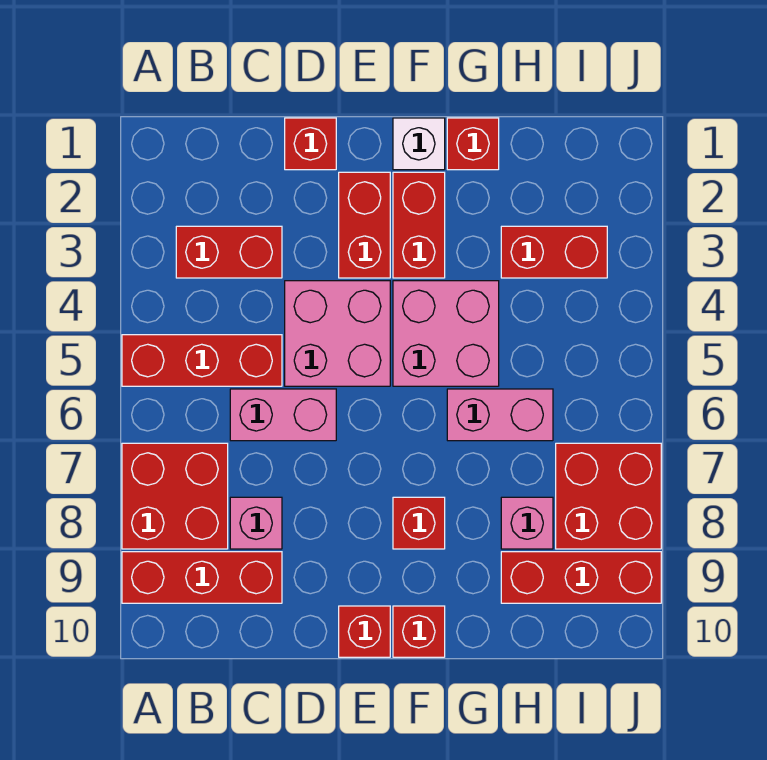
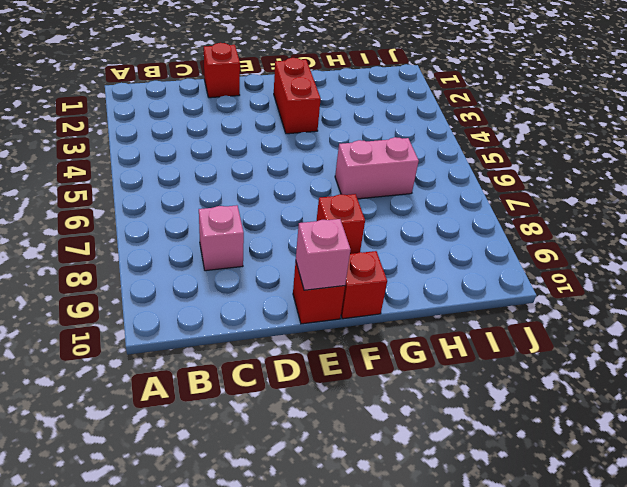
pink 1x1 brick [296,219,351,290] -> pink 1x1 brick moved to [501,497,553,549]
none -> red 1x3 brick [122,335,282,386]
none -> red 2x2 brick [122,443,228,549]
none -> red 1x3 brick [122,552,282,603]

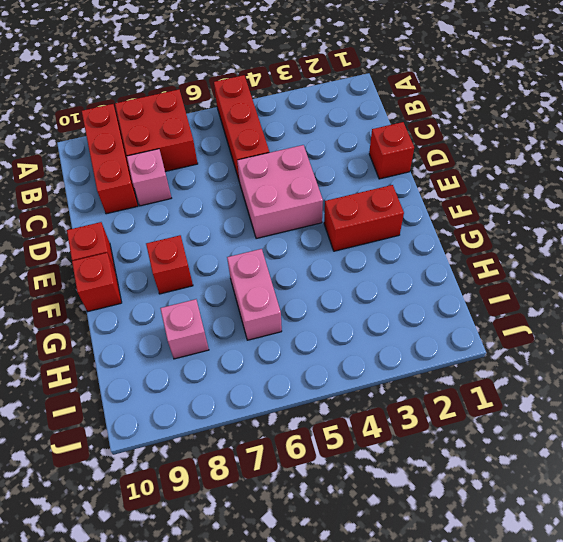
none -> red 1x2 brick [176,226,282,278]
none -> pink 1x2 brick [230,389,336,441]
none -> red 1x2 brick [339,172,390,278]

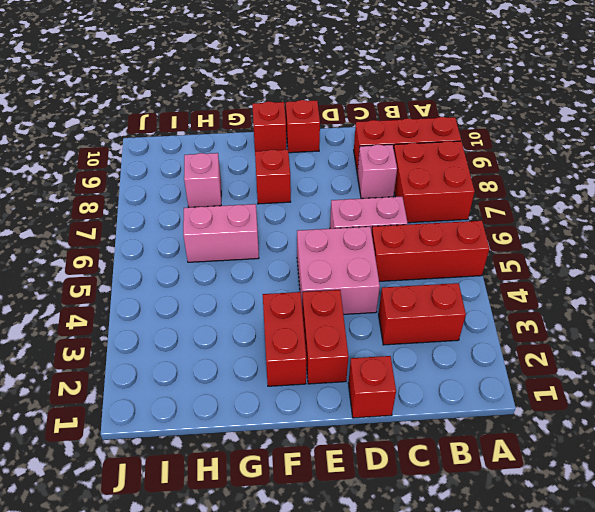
none -> white 1x1 brick [393,118,445,170]
none -> pink 2x2 brick [393,281,499,386]
none -> red 1x1 brick [447,118,499,170]

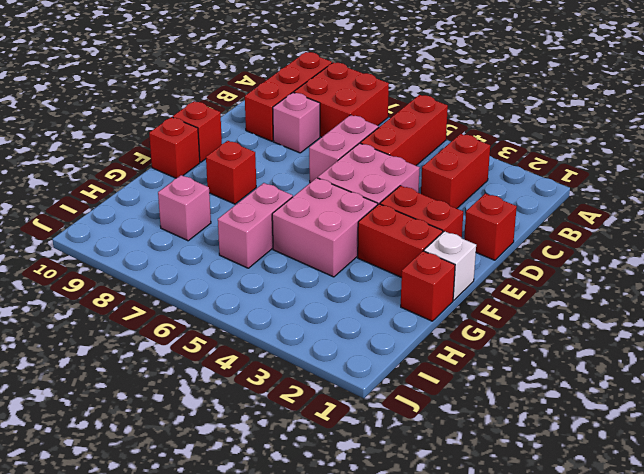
none -> red 1x2 brick [501,226,607,278]
none -> red 1x3 brick [501,552,661,603]
none -> red 2x2 brick [556,443,661,549]

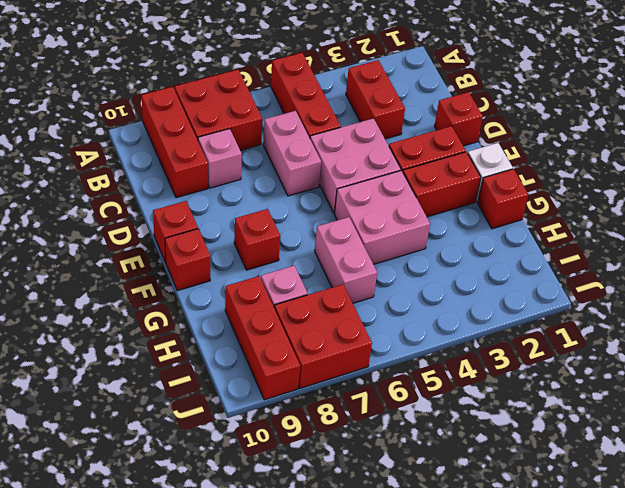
none -> red 1x2 brick [501,226,607,278]

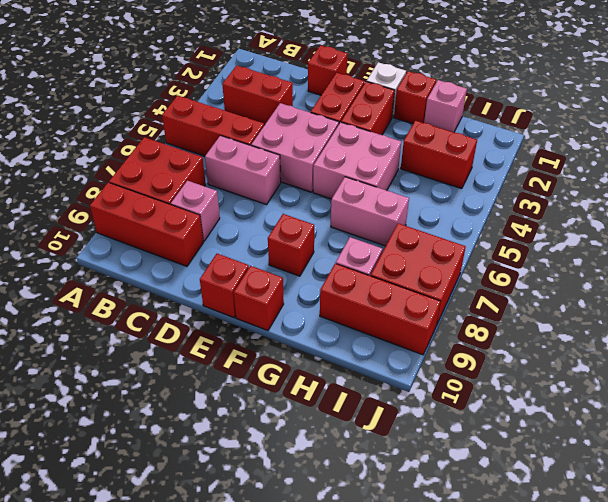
pink 1x1 brick [424,80,467,132] -> none

